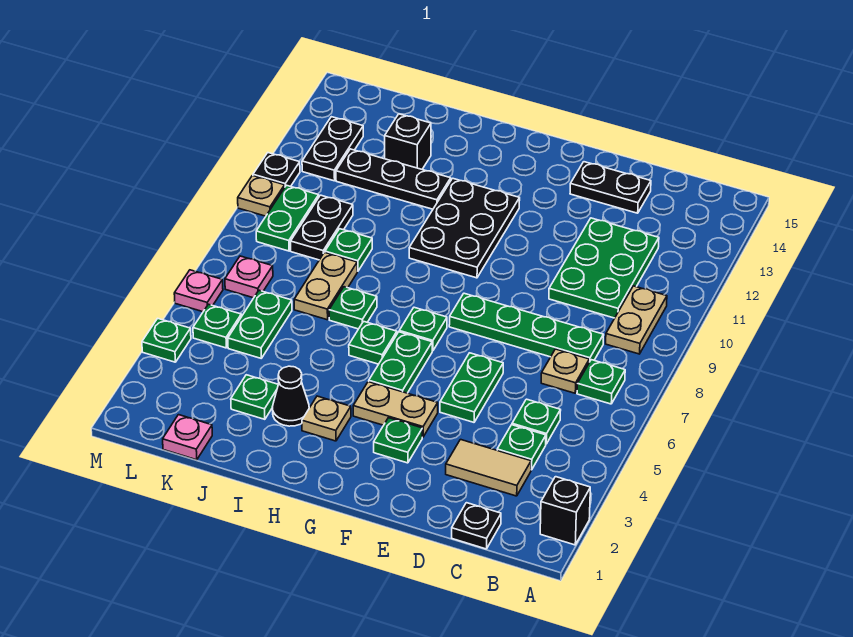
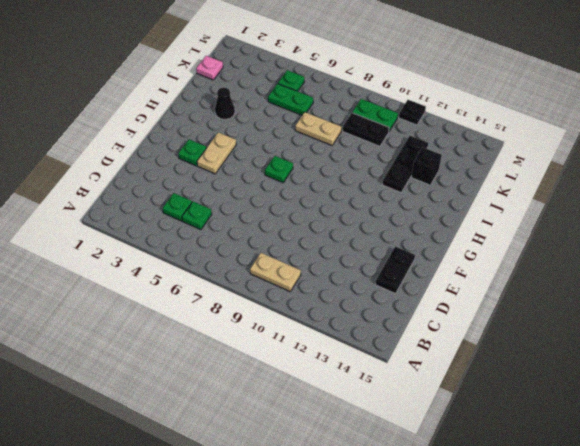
none -> black 1x1 brick [540,477,590,545]
none -> green 1x1 plate [577,360,625,404]
none -> black 1x1 plate [452,503,501,549]
none -> tan 1x2 tile [446,440,531,496]

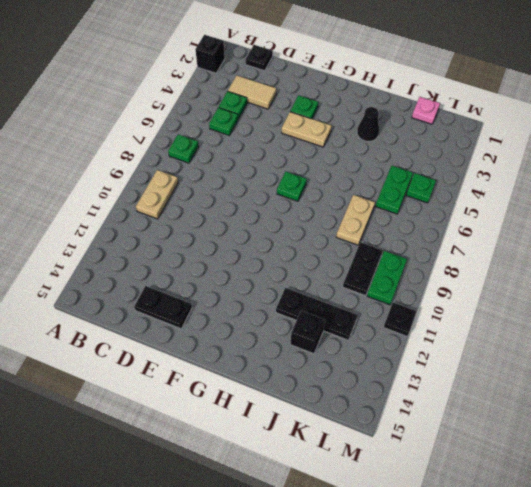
none -> tan 1x1 plate [541,349,589,393]
none -> green 1x4 plate [449,293,603,362]
none -> green 2x3 plate [549,218,659,318]
none -> green 1x2 plate [440,353,503,422]

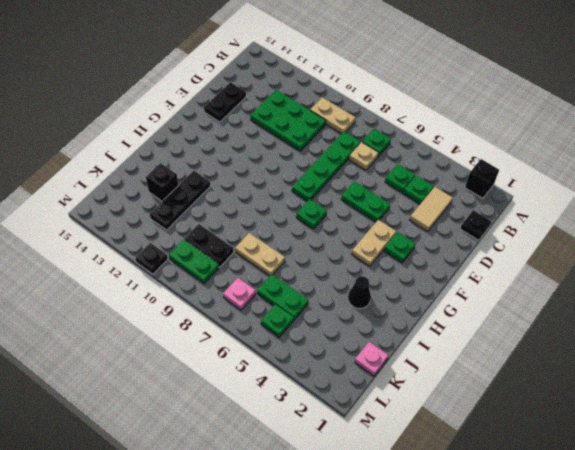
none -> green 1x2 plate [369,332,432,393]
none -> black 2x3 plate [409,178,520,278]
none -> tan 1x1 plate [302,396,351,441]
none -> green 1x1 plate [349,321,397,364]

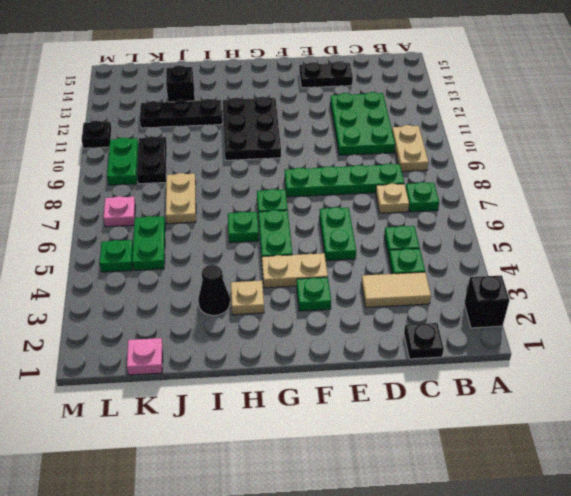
none -> green 1x1 plate [329,287,377,329]
none -> green 1x1 plate [231,375,278,419]
none -> green 1x1 plate [325,229,372,271]
none -> black 1x2 plate [302,117,363,181]

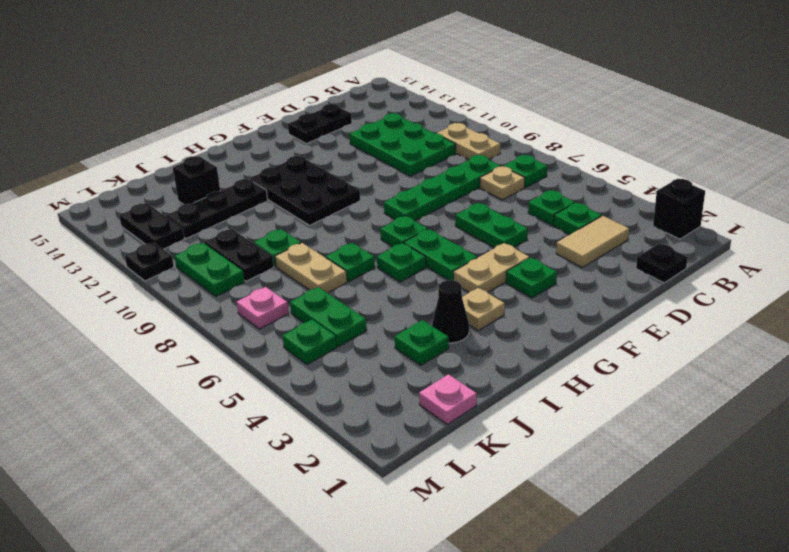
none -> green 1x1 plate [142,318,191,362]
none -> pink 1x1 plate [174,270,223,312]
none -> tan 1x1 plate [238,176,285,216]

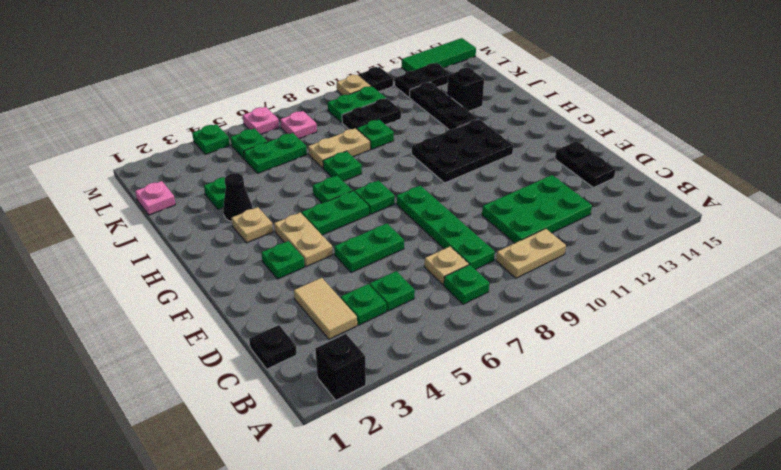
green 1x3 tile [402,38,476,72] -> none

